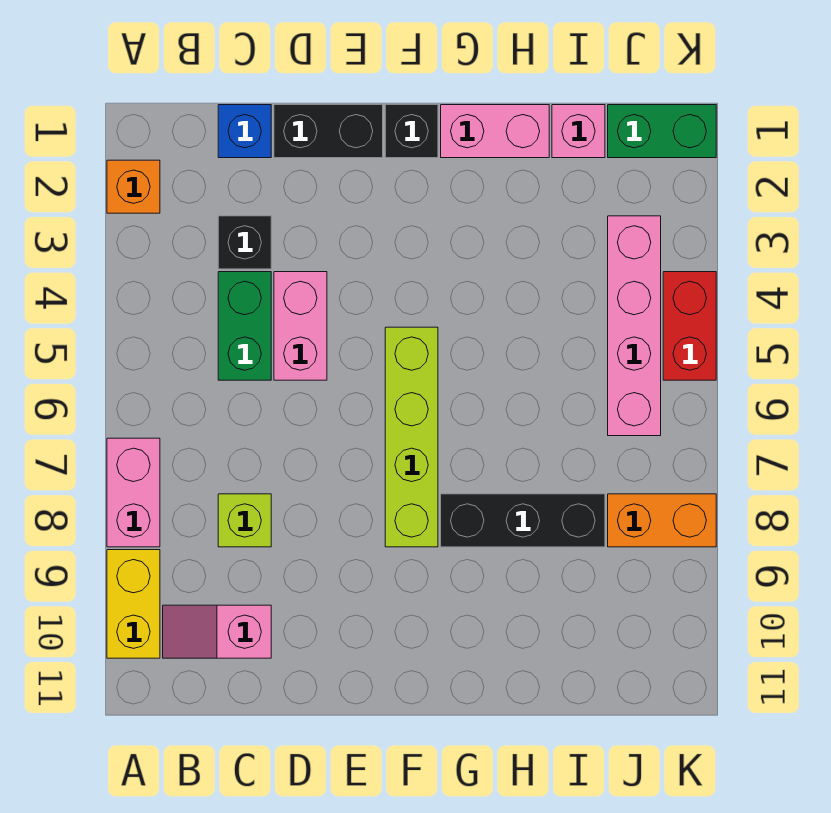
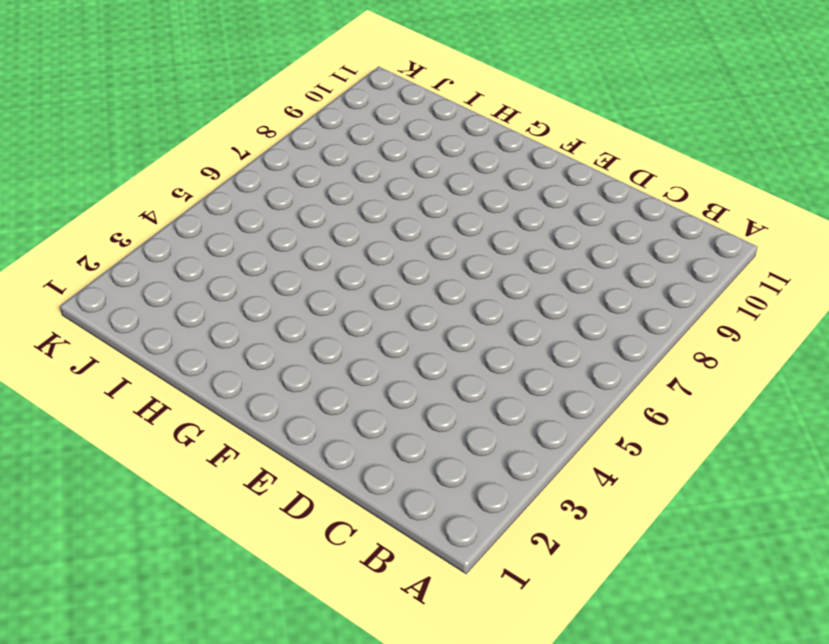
none -> orange 1x1 brick [107,160,160,213]
none -> pink 1x2 brick [107,438,160,547]
none -> yellow 1x2 brick [107,550,160,658]

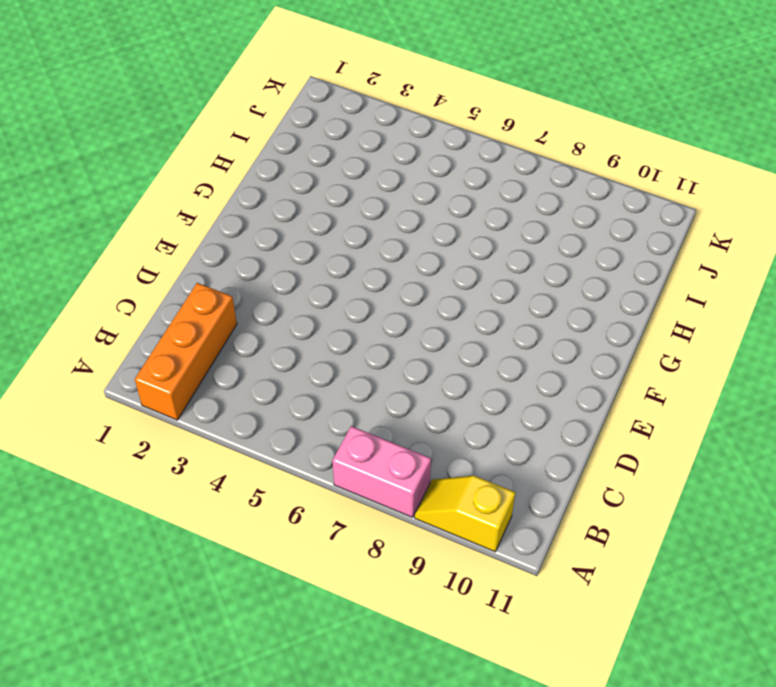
orange 1x3 brick [135,283,237,420] -> orange 1x1 brick [107,160,160,213]
yellow 1x2 slope [415,476,515,552] -> yellow 1x2 brick [107,550,160,658]
none -> pink 1x2 slope [163,605,271,658]
none -> blue 1x1 brick [218,105,271,158]
none -> black 1x1 brick [218,216,271,269]

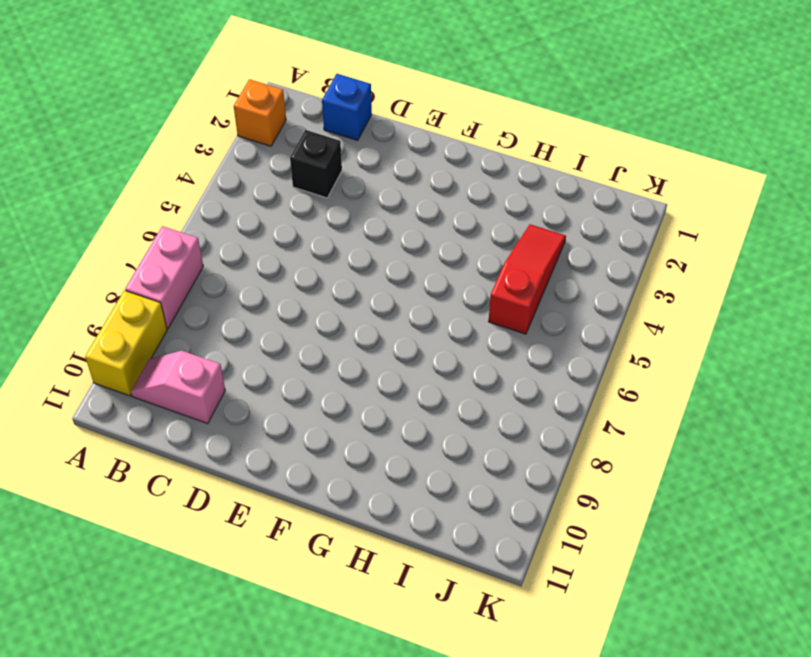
red 1x3 slope [489,224,566,334] -> none
none -> green 1x2 brick [218,272,271,380]
none -> lime 1x1 brick [218,494,271,547]
none -> black 1x2 brick [274,105,383,158]

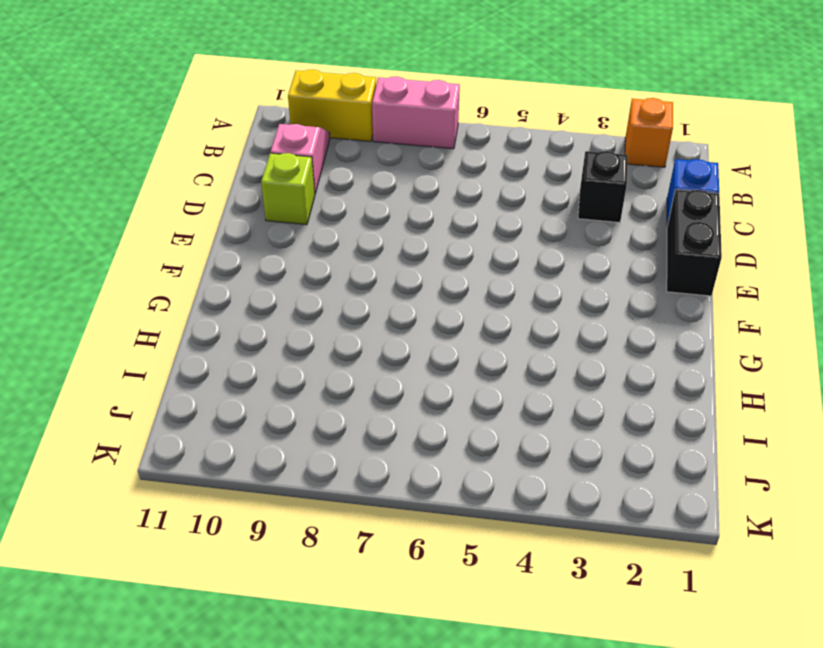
lime 1x1 brick [261,153,315,225] -> lime 1x1 brick moved to [218,494,271,547]
none -> green 1x2 brick [218,272,271,380]
none -> pink 1x2 brick [274,272,327,380]
none -> black 1x1 brick [385,105,438,158]

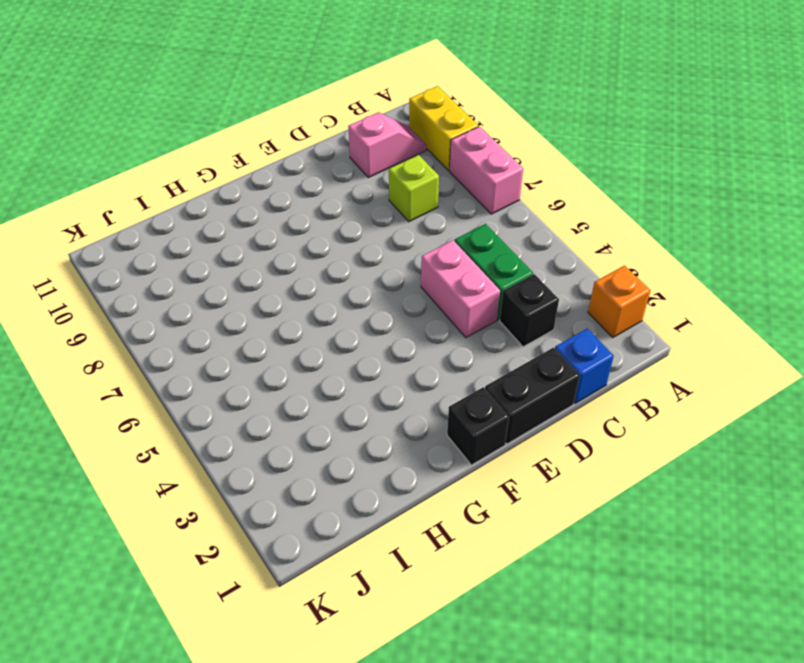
none -> lime 1x4 brick [385,327,438,547]
none -> pink 1x2 brick [441,105,549,158]
none -> black 1x3 brick [441,494,605,547]

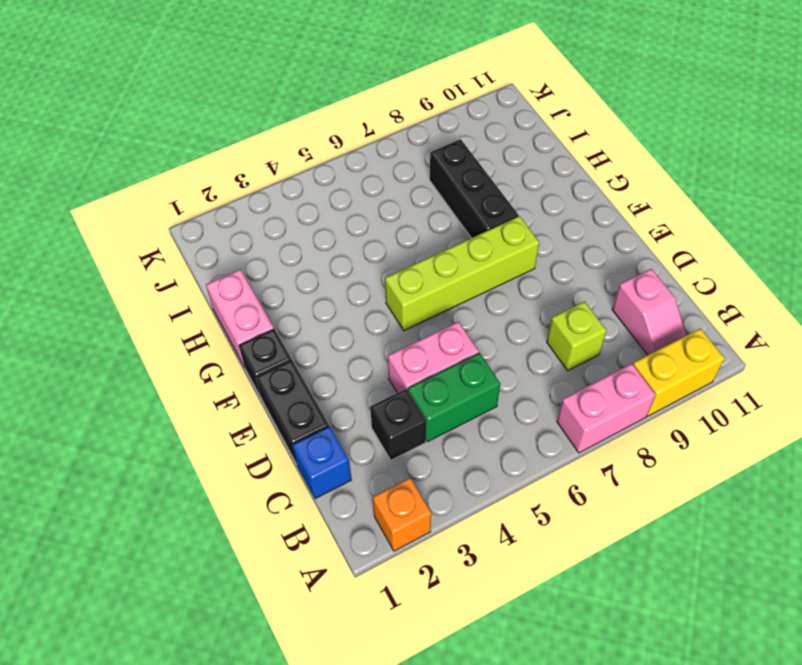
none -> pink 1x1 brick [552,105,605,158]
none -> green 1x2 brick [608,105,716,158]
none -> pink 1x4 brick [608,216,661,436]

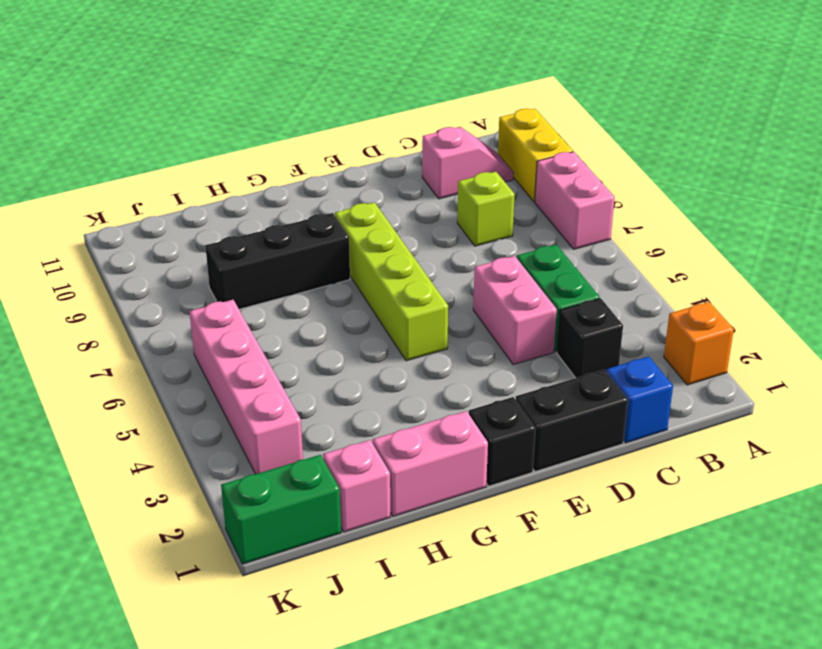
none -> orange 1x2 brick [608,494,716,547]
none -> red 1x2 brick [663,272,716,380]

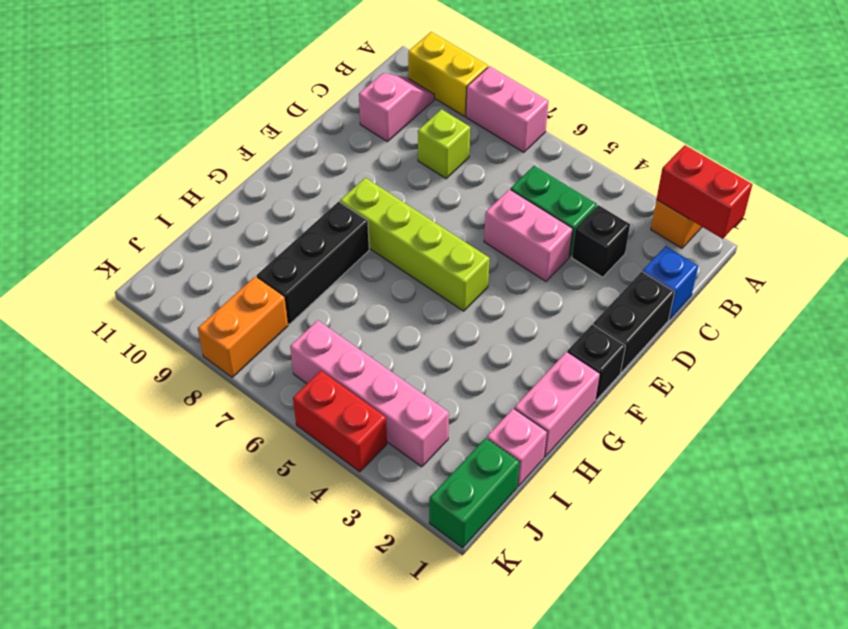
red 1x2 brick [657,145,752,239] -> none

